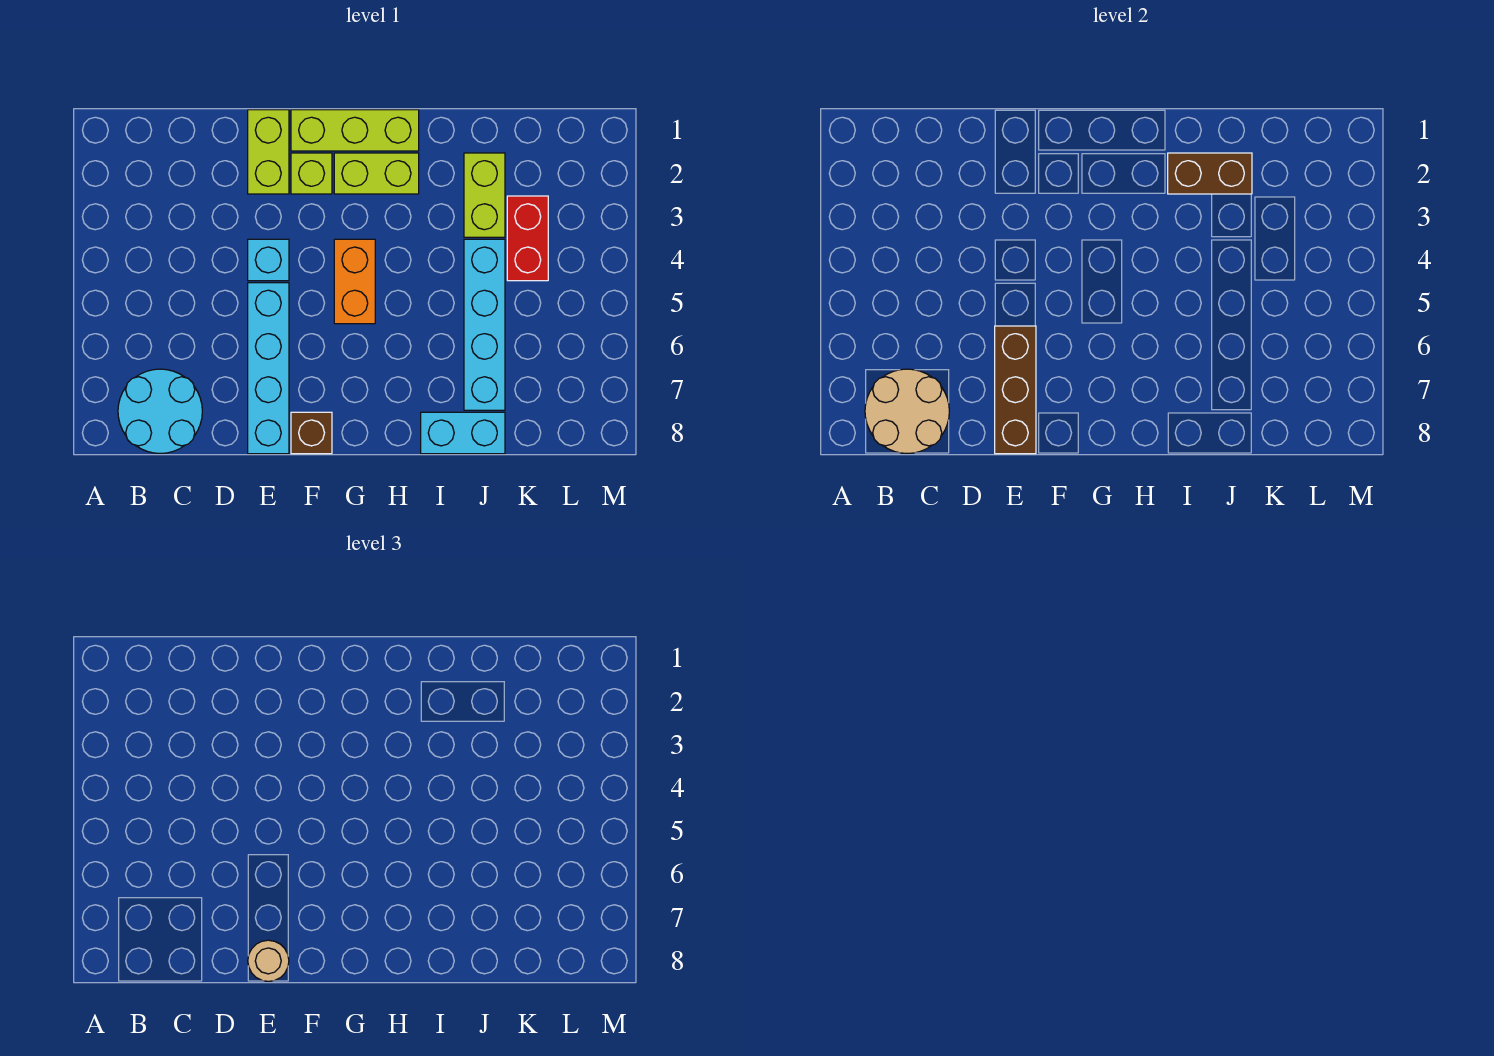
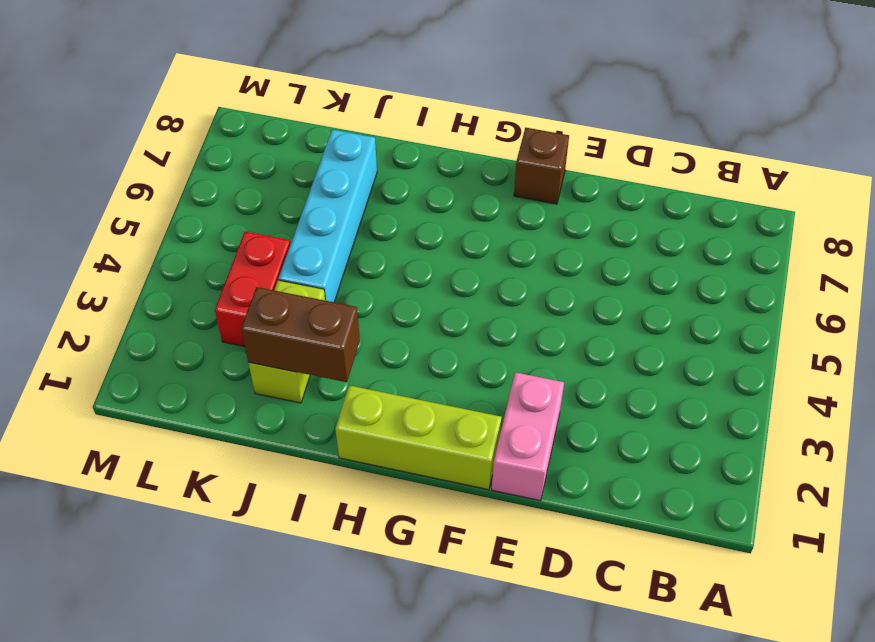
pink 1x2 brick [492,372,564,501] -> lime 1x2 brick [248,110,289,194]
none -> cyan 2x2 round brick [118,369,202,454]
none -> cyan 1x1 brick [248,239,289,281]
none -> cyan 1x4 brick [248,283,289,454]

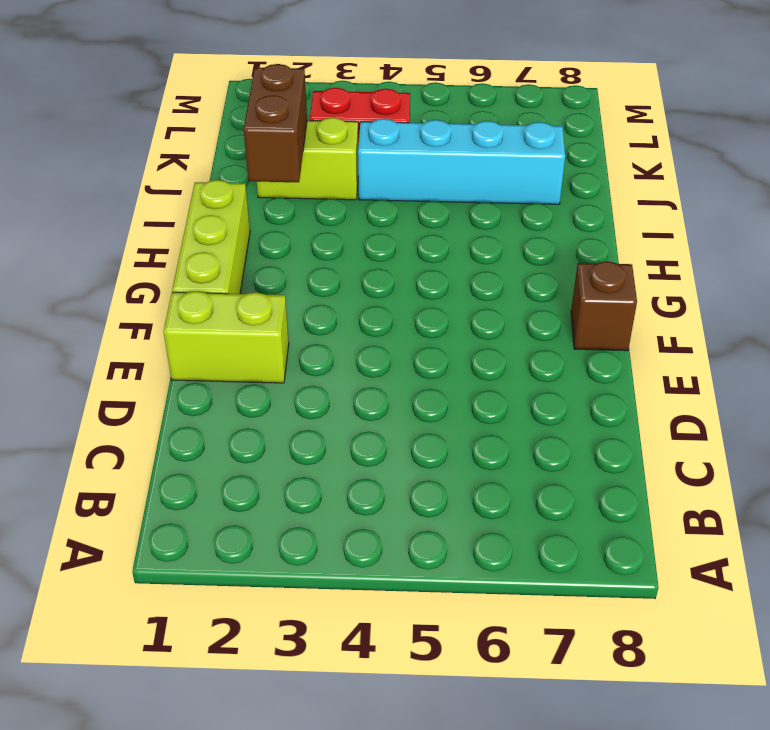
none -> cyan 2x2 round brick [118,369,202,454]
none -> cyan 1x1 brick [248,239,289,281]
none -> cyan 1x4 brick [248,283,289,454]

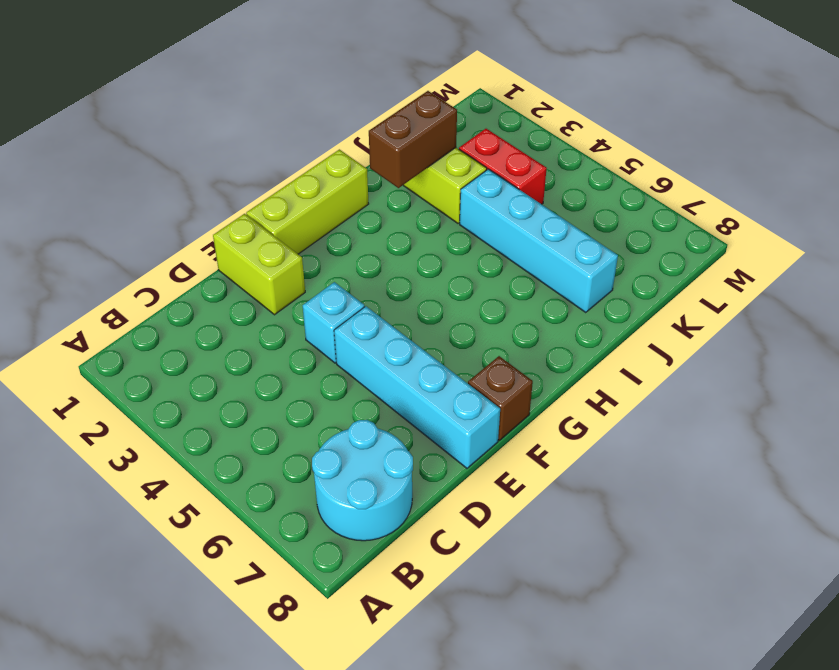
none -> lime 1x1 brick [291,153,332,194]
none -> lime 1x2 brick [334,153,419,194]
none -> orange 1x2 brick [334,239,375,324]

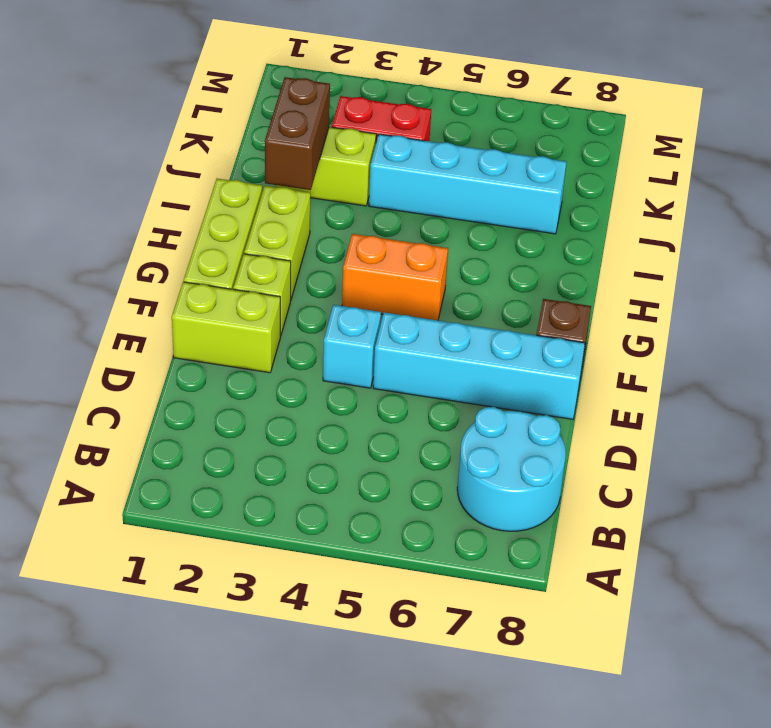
none -> cyan 1x2 brick [421,412,505,454]
none -> tan 2x2 round brick [865,369,949,454]
none -> brown 1x3 brick [995,326,1036,454]

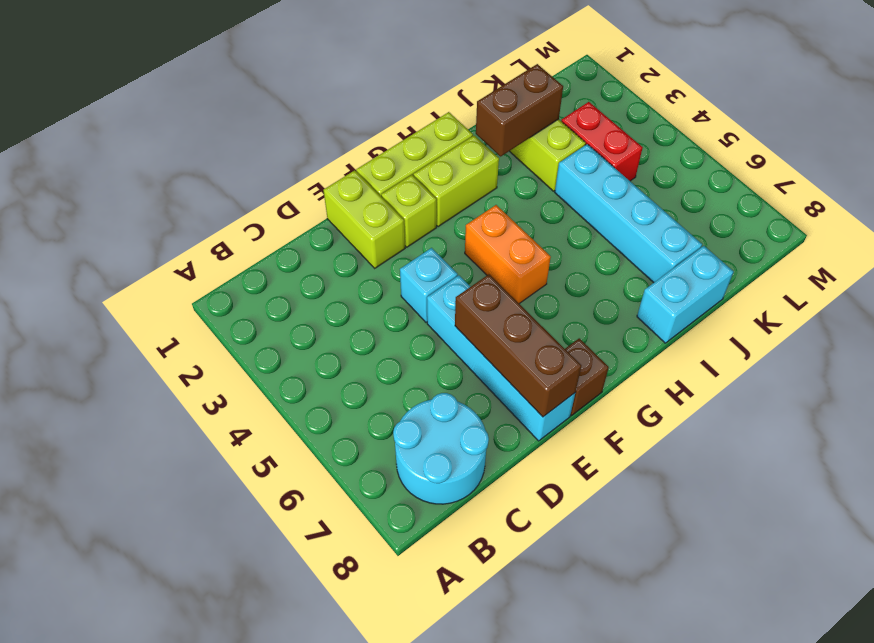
none -> tan 2x2 round brick [865,369,949,454]
none -> tan 1x1 round brick [248,940,289,982]

